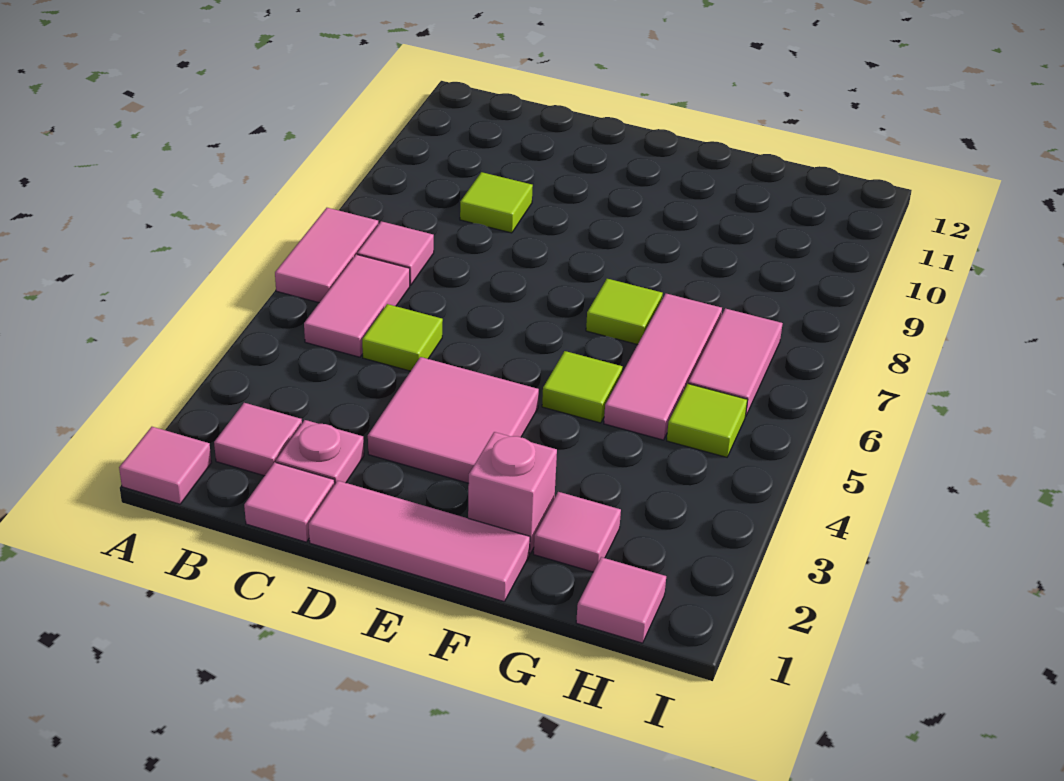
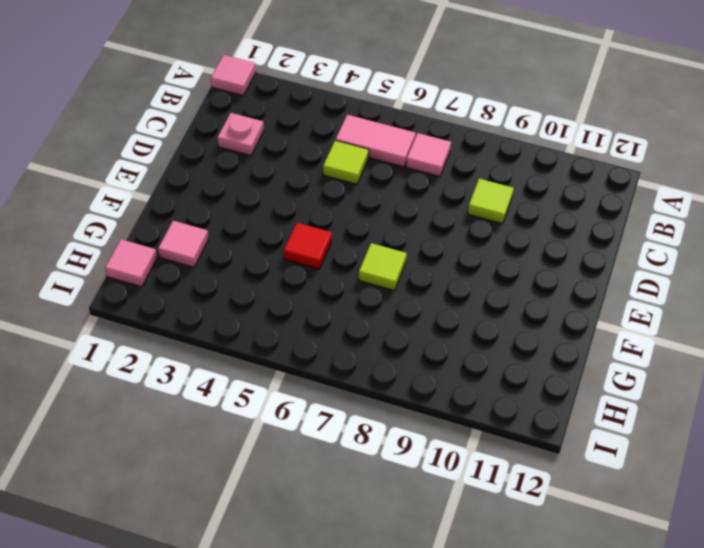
red 1x1 tile [284,223,332,269] -> lime 1x1 tile [542,351,622,423]
none -> pink 1x2 tile [275,208,379,303]
none -> pink 1x1 tile [214,403,302,476]
none -> pink 1x1 tile [244,462,335,542]

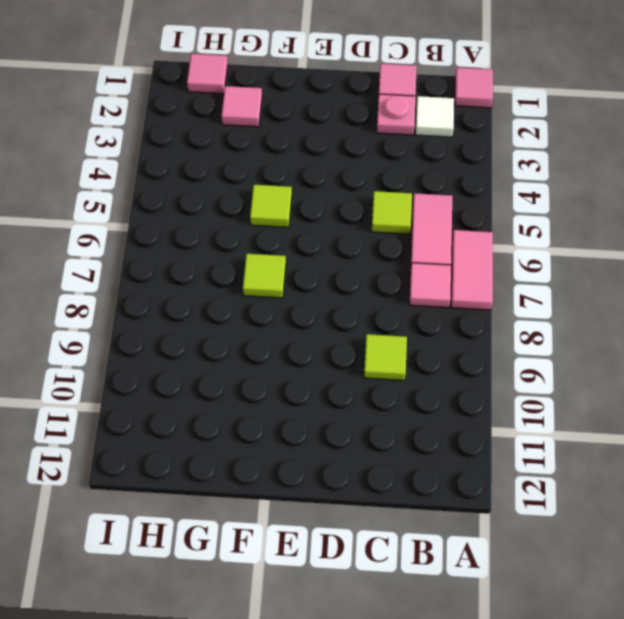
white 1x1 tile [415,96,454,137] -> pink 1x1 tile [214,403,302,476]
none -> pink 1x3 tile [309,481,530,602]
none -> pink 2x2 tile [368,357,539,483]
none -> pink 1x1 brick [468,432,557,553]

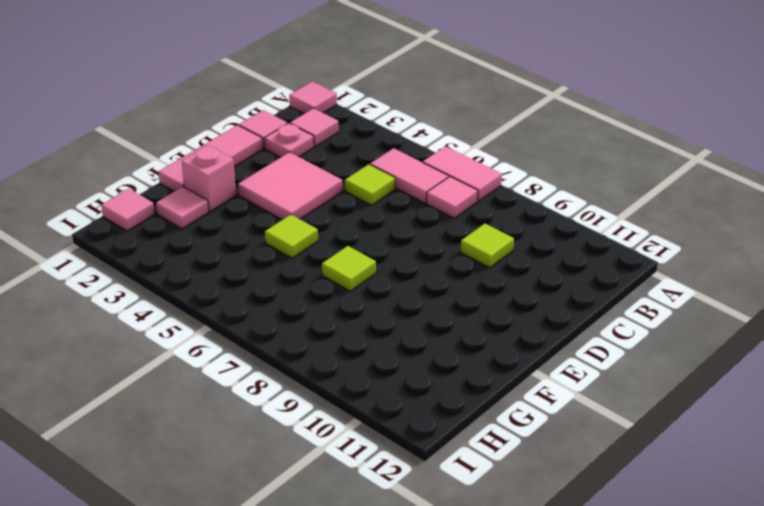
none -> pink 1x3 tile [604,294,722,440]
none -> lime 1x1 tile [667,384,747,457]
none -> pink 1x2 tile [688,308,783,416]

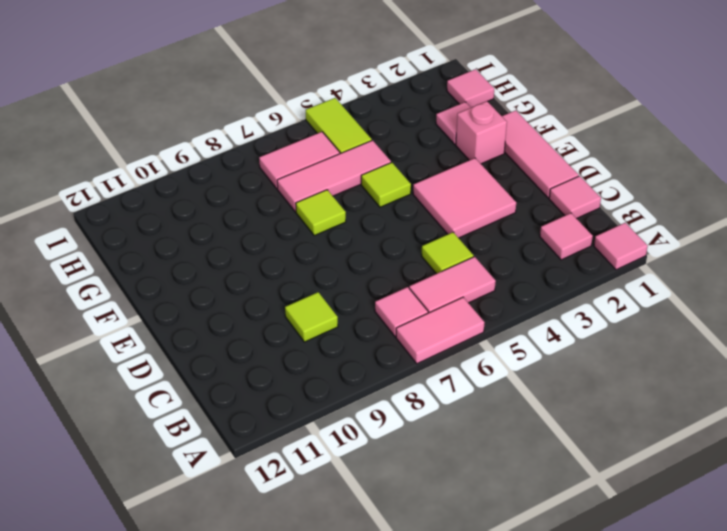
lime 1x2 tile [306,98,372,154] -> lime 1x1 tile [667,384,747,457]
none -> pink 1x1 plate [276,420,364,483]

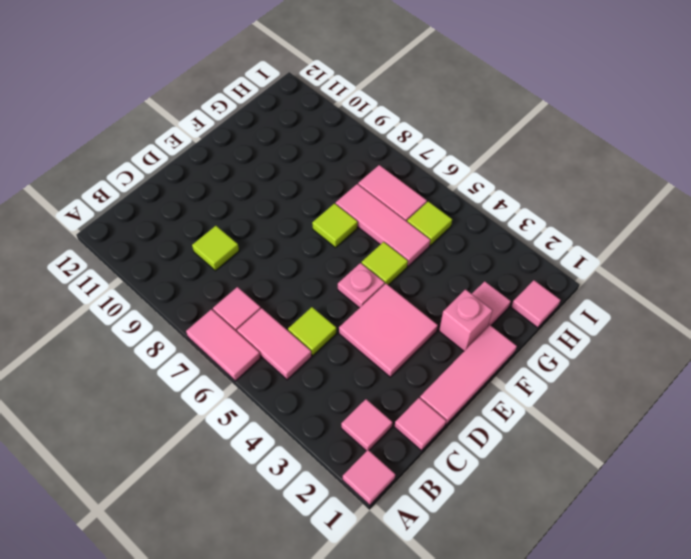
pink 1x1 plate [338,263,385,308] -> pink 1x1 plate moved to [276,420,364,483]

